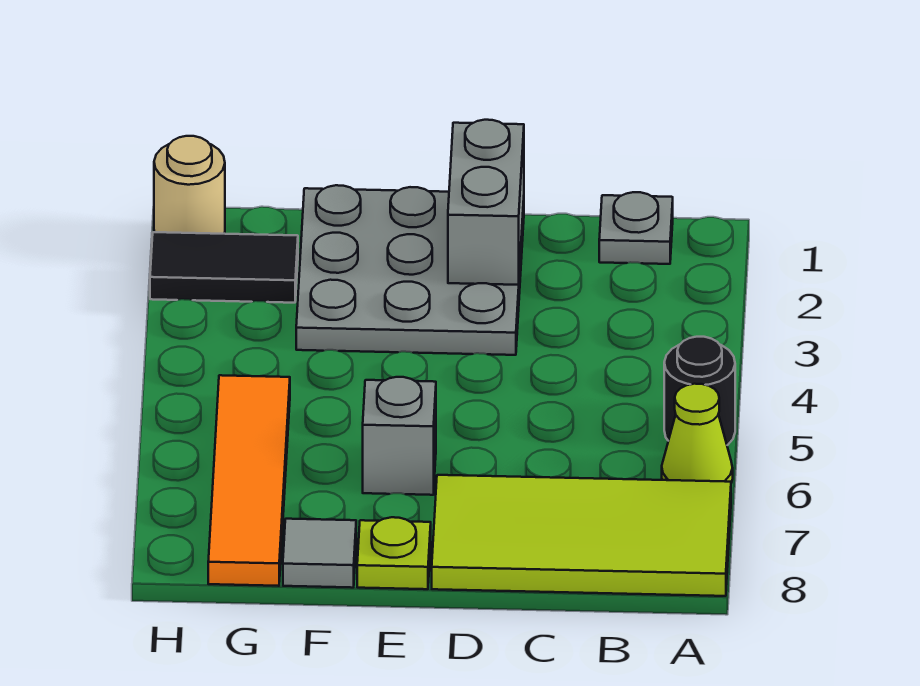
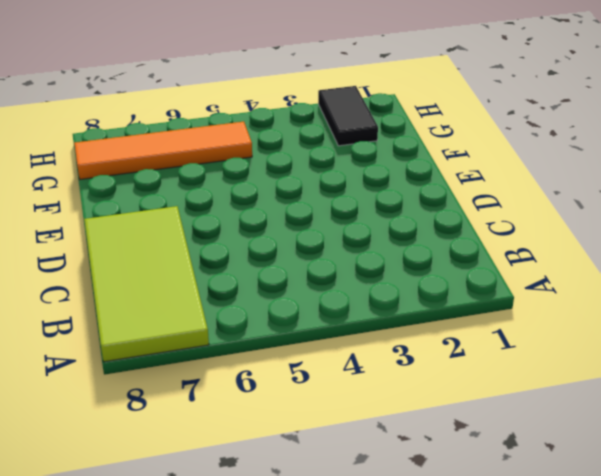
none -> black 1x1 round brick [664,337,735,445]
none -> lime 1x1 cone [662,384,733,483]
none -> grey 1x1 plate [599,192,673,264]

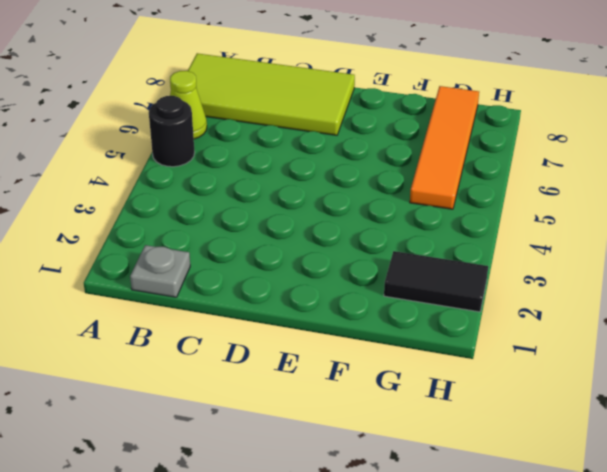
none -> grey 3x3 plate [296,185,524,355]
none -> grey 1x1 brick [363,377,436,495]
none -> lime 1x1 plate [357,517,431,589]

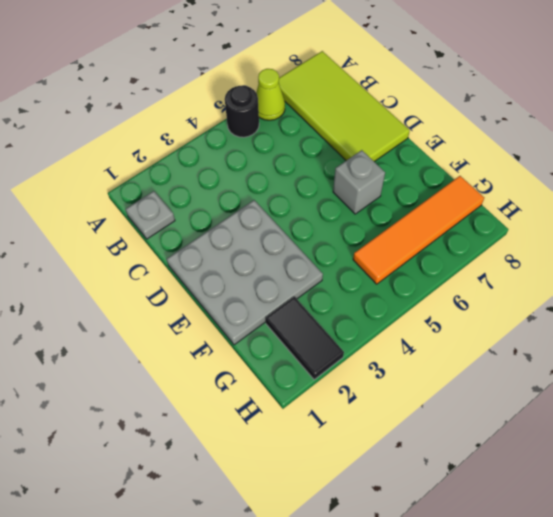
none -> lime 1x1 plate [357,517,431,589]
none -> grey 1x1 tile [283,519,356,588]
none -> tan 1x1 round brick [154,136,225,234]

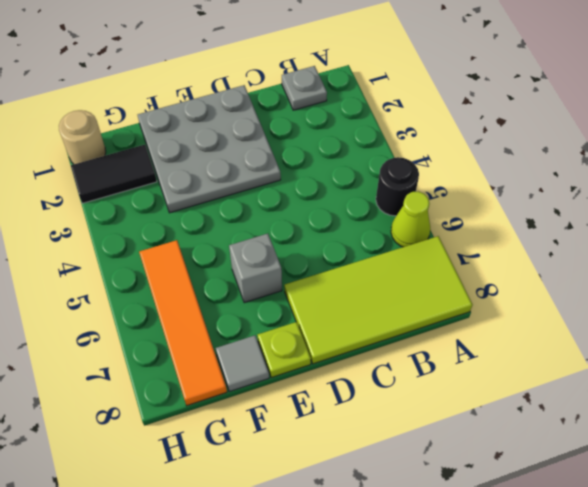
none -> grey 1x2 brick [448,120,524,285]

